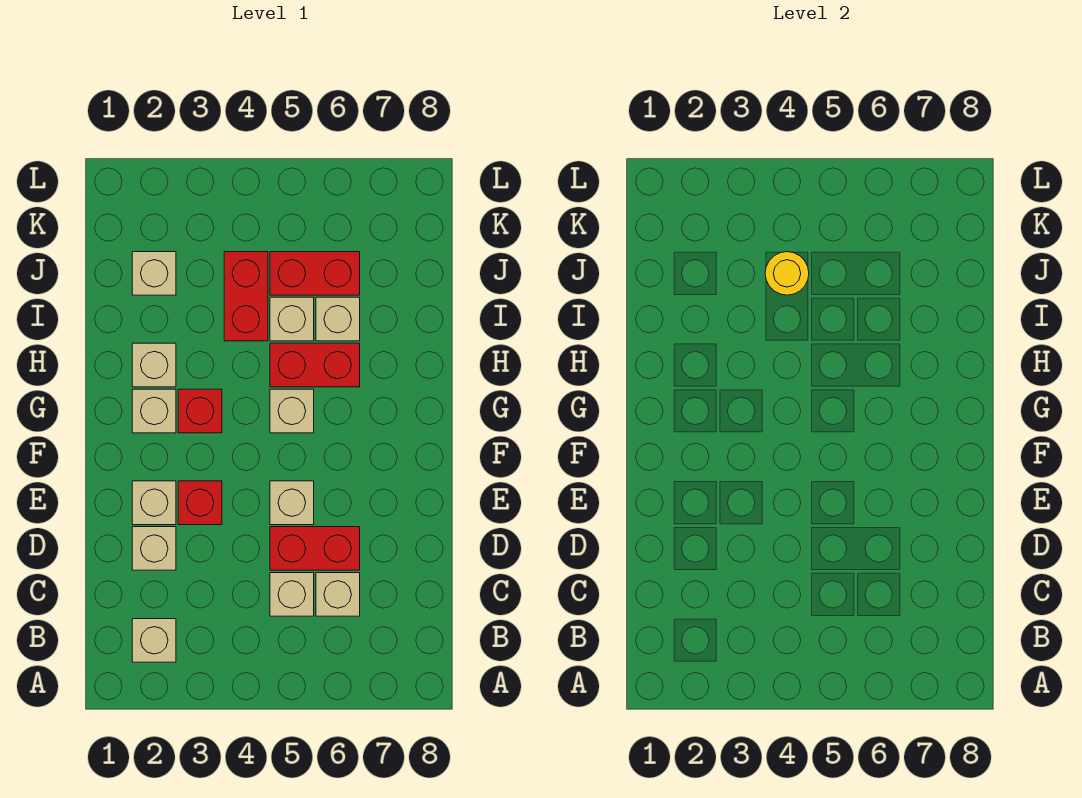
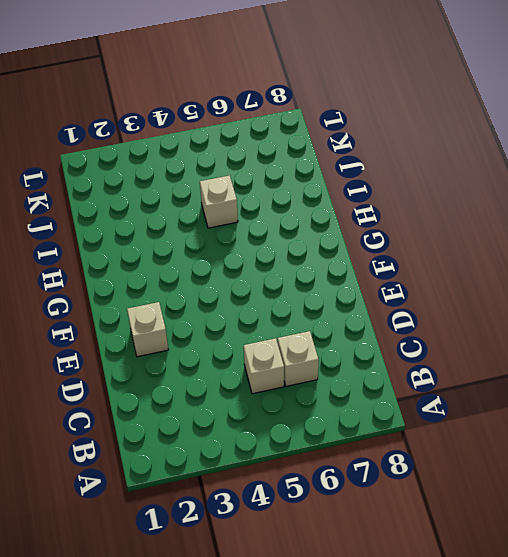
none -> tan 1x1 brick [132,619,176,662]
none -> tan 1x1 brick [132,527,176,570]
none -> red 1x2 brick [270,527,360,570]

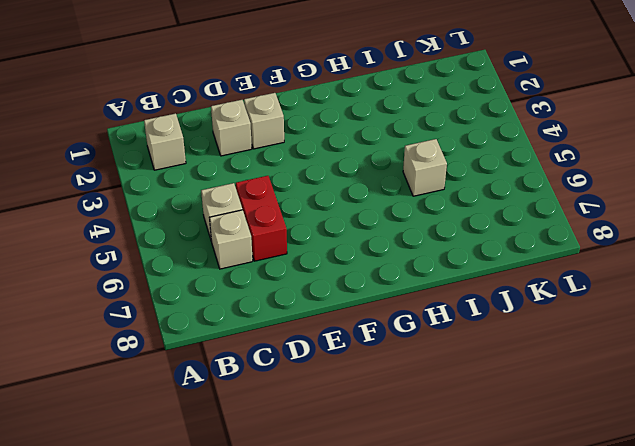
none -> red 1x1 brick [178,481,222,525]
none -> tan 1x1 brick [270,481,314,525]
none -> tan 1x1 brick [132,389,176,433]

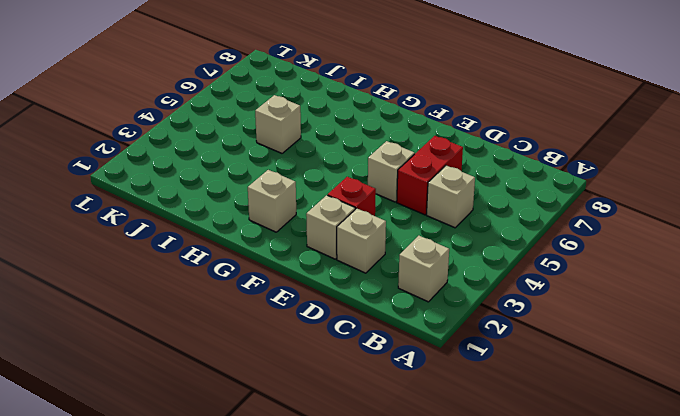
none -> tan 1x1 brick [316,573,360,616]
none -> red 1x1 brick [178,389,222,433]
none -> tan 1x1 brick [270,389,314,433]

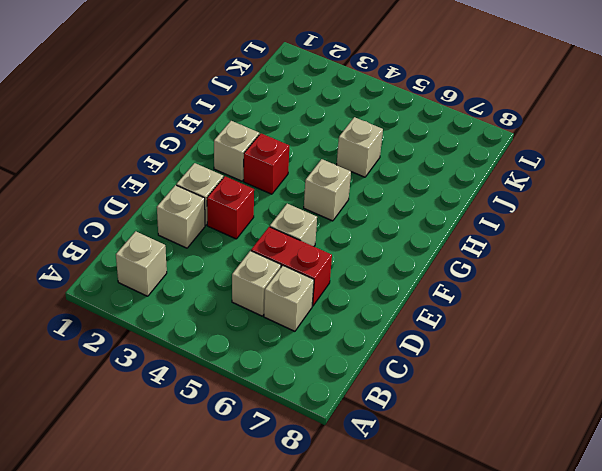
none -> tan 1x1 brick [132,343,176,387]
none -> red 1x2 brick [270,343,360,387]
none -> red 1x2 brick [224,252,268,341]

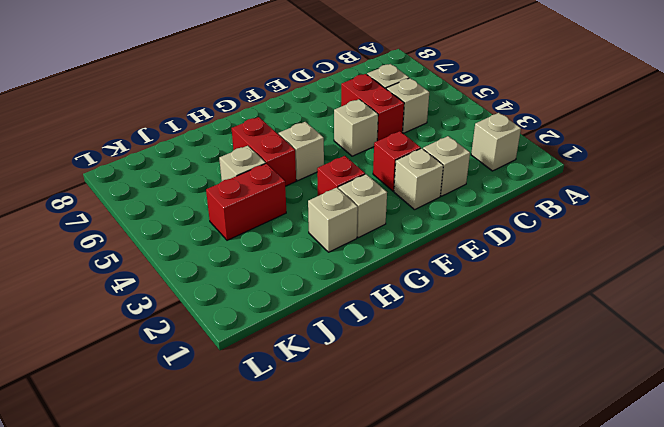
none -> tan 1x1 brick [316,297,360,341]
none -> tan 1x1 brick [132,252,176,295]
none -> red 1x2 brick [270,252,360,295]

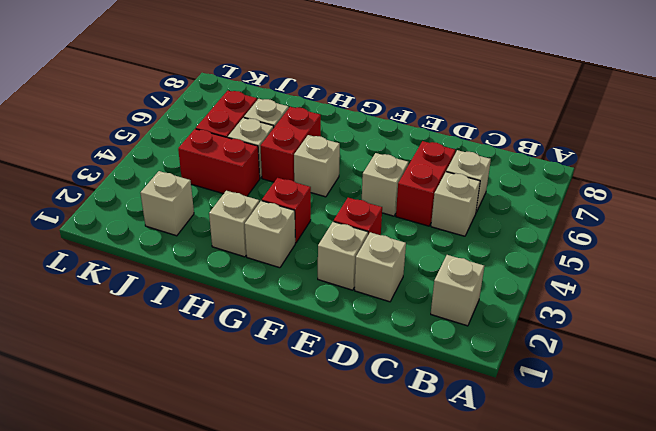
none -> yellow 1x1 round brick [765,252,809,295]

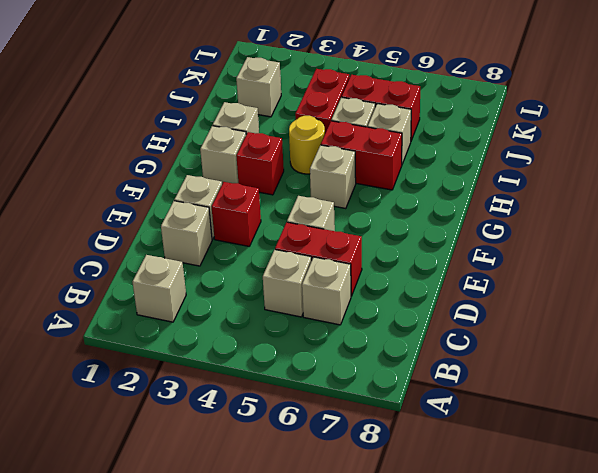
yellow 1x1 round brick [289,116,325,174] -> yellow 1x1 round brick moved to [765,252,809,295]

